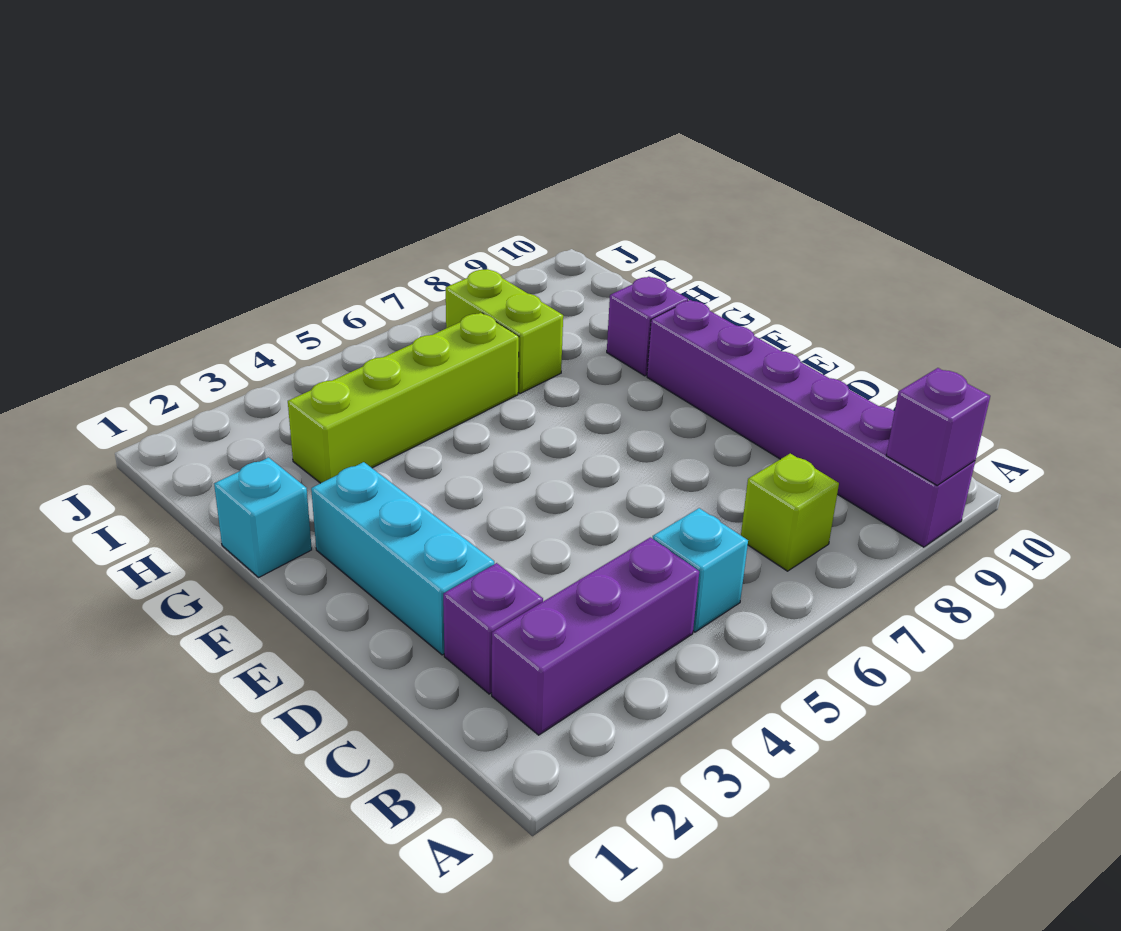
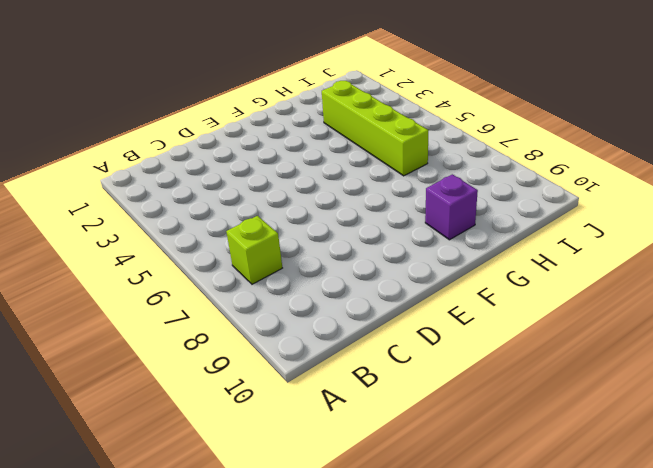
none -> purple 1x6 brick [647,300,975,547]
none -> purple 1x3 brick [492,537,699,735]

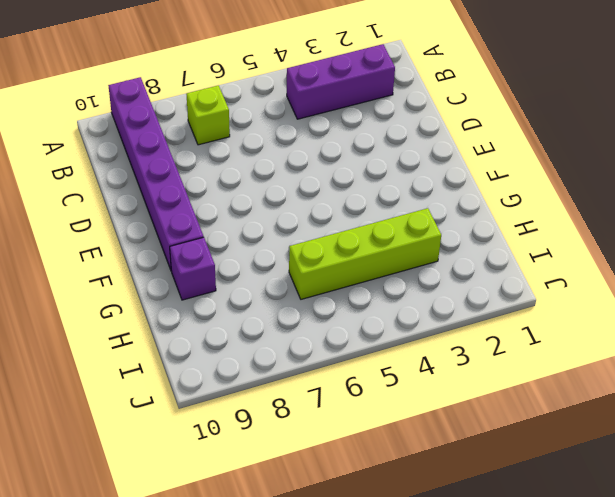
none -> cyan 1x1 brick [653,508,748,632]
none -> purple 1x1 brick [443,563,543,694]

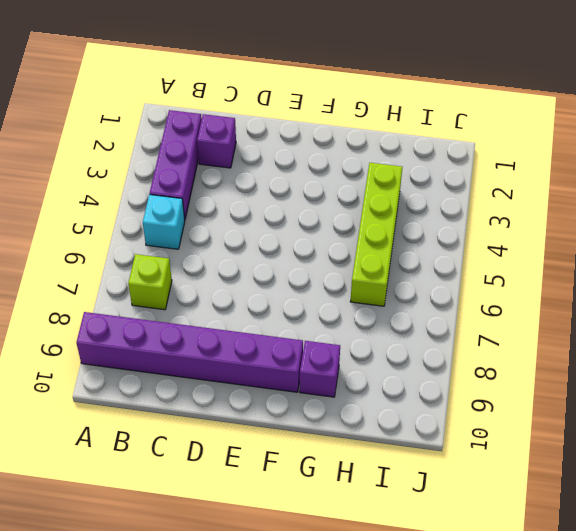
none -> cyan 1x3 brick [311,462,494,655]
none -> cyan 1x1 brick [214,458,312,577]

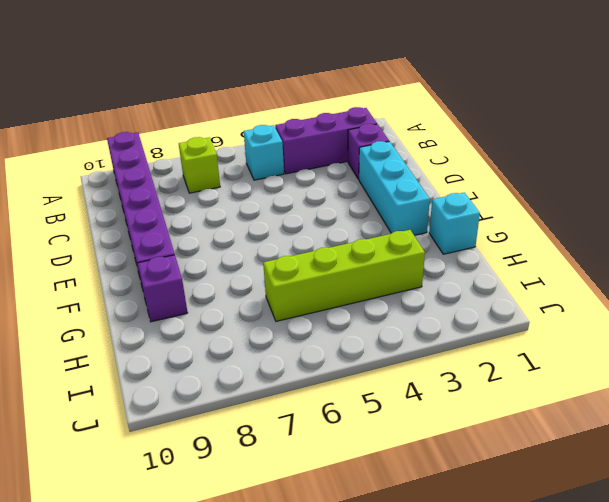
none -> lime 1x2 brick [446,269,563,394]
none -> purple 1x1 brick [886,368,990,485]

